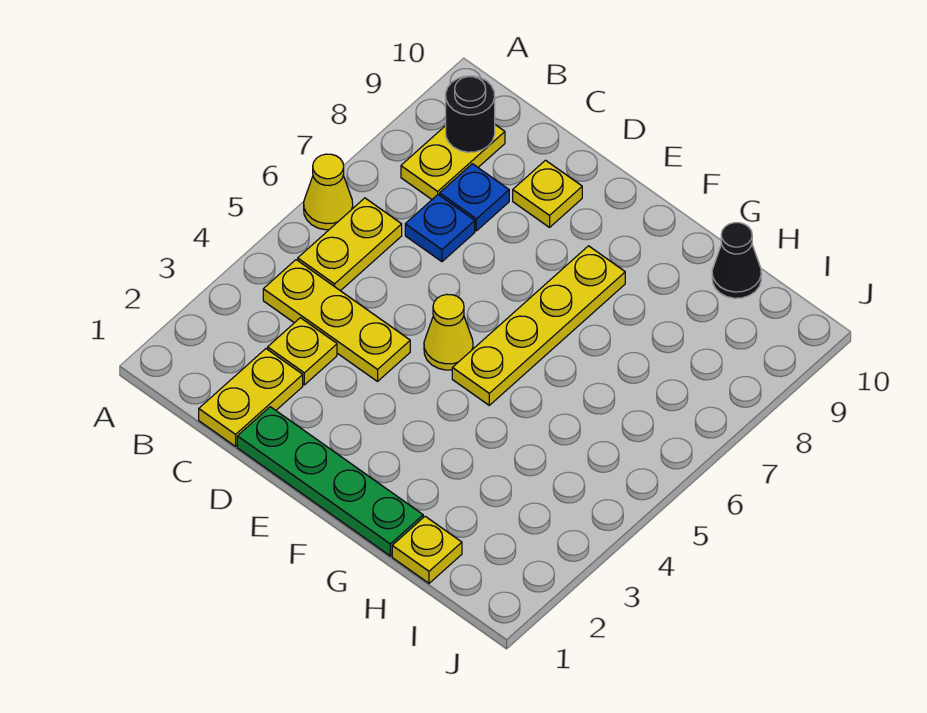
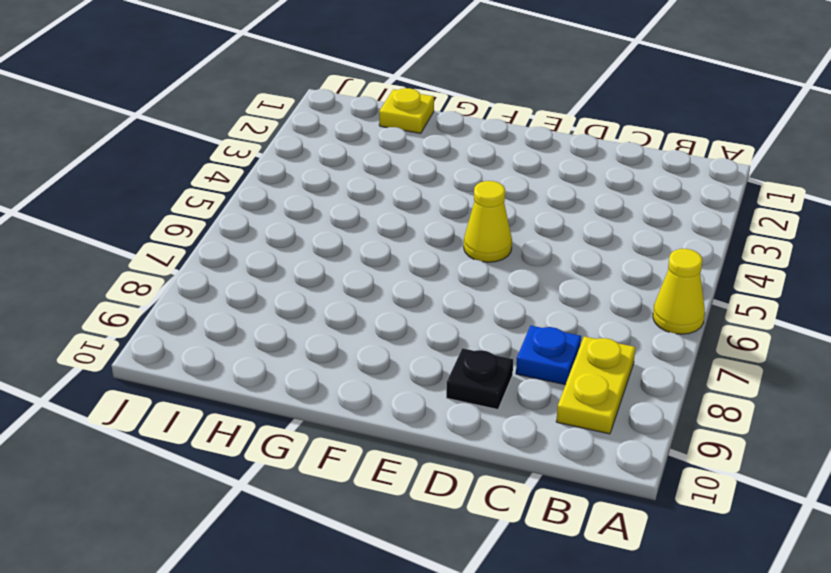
black 1x1 plate [446,348,513,409] -> yellow 1x1 plate [513,160,582,227]
none -> yellow 1x3 plate [263,260,410,381]
none -> yellow 1x2 plate [298,198,402,291]
none -> yellow 1x2 plate [199,349,303,446]

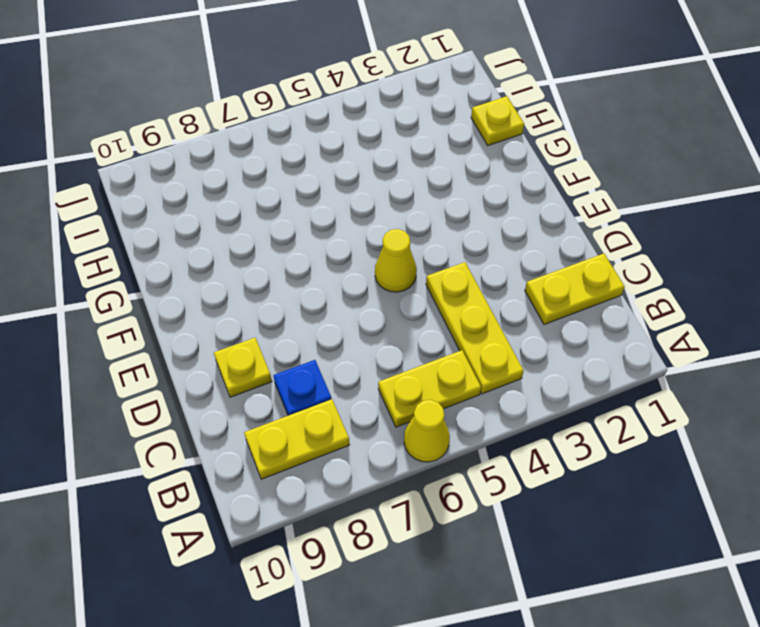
none -> yellow 1x1 plate [268,318,337,385]
none -> blue 1x1 plate [405,195,475,262]
none -> green 1x4 plate [237,407,423,556]

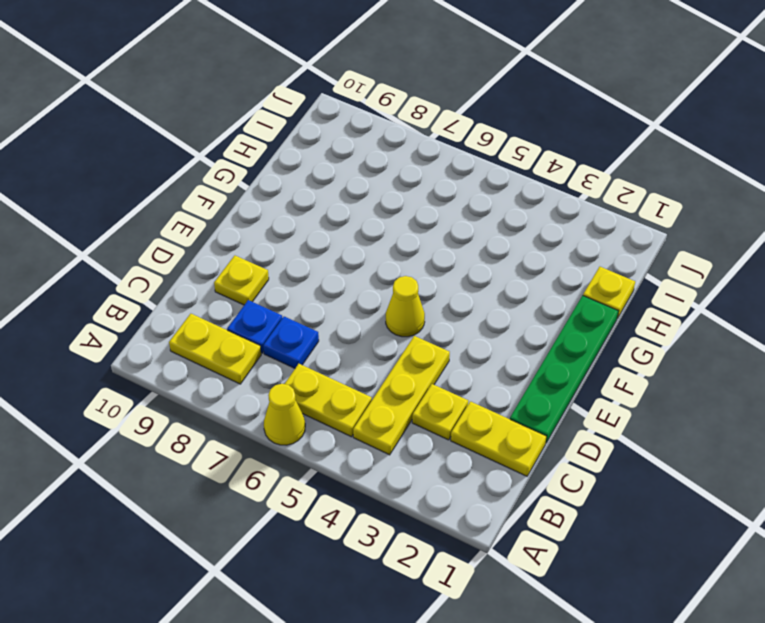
none -> yellow 1x4 plate [452,246,625,405]
none -> black 1x1 cone [712,223,761,298]
none -> black 1x1 round brick [446,76,495,152]

